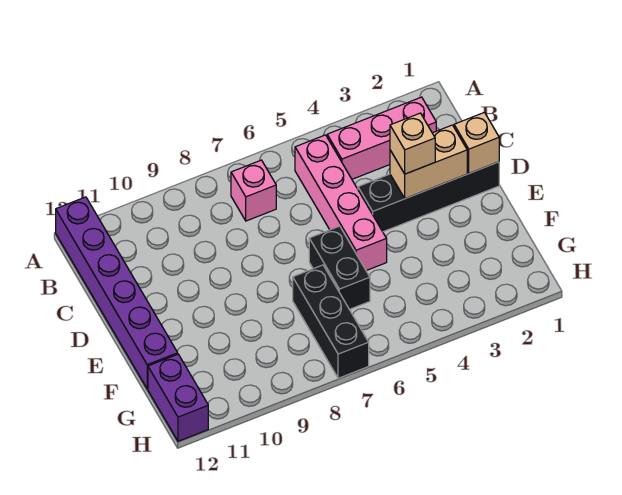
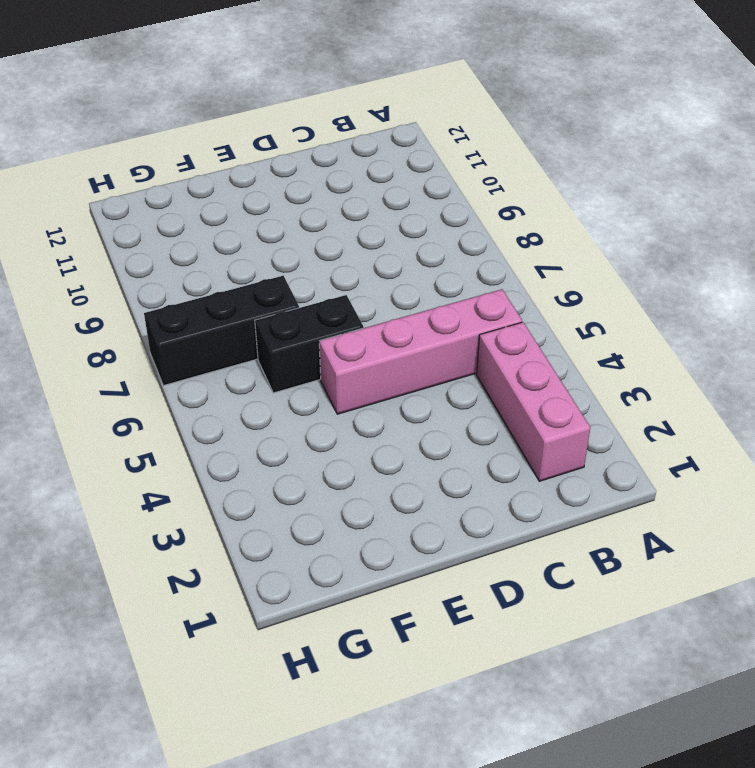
none -> purple 1x6 brick [56,197,178,389]
none -> pink 1x1 brick [231,160,276,221]

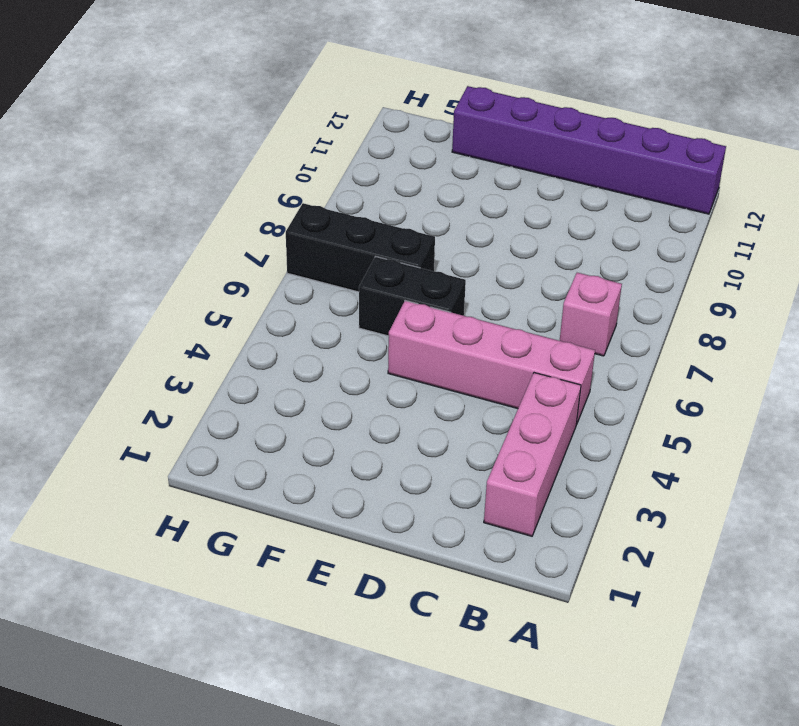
none -> black 1x4 brick [358,162,499,232]
none -> purple 1x2 brick [148,354,208,441]

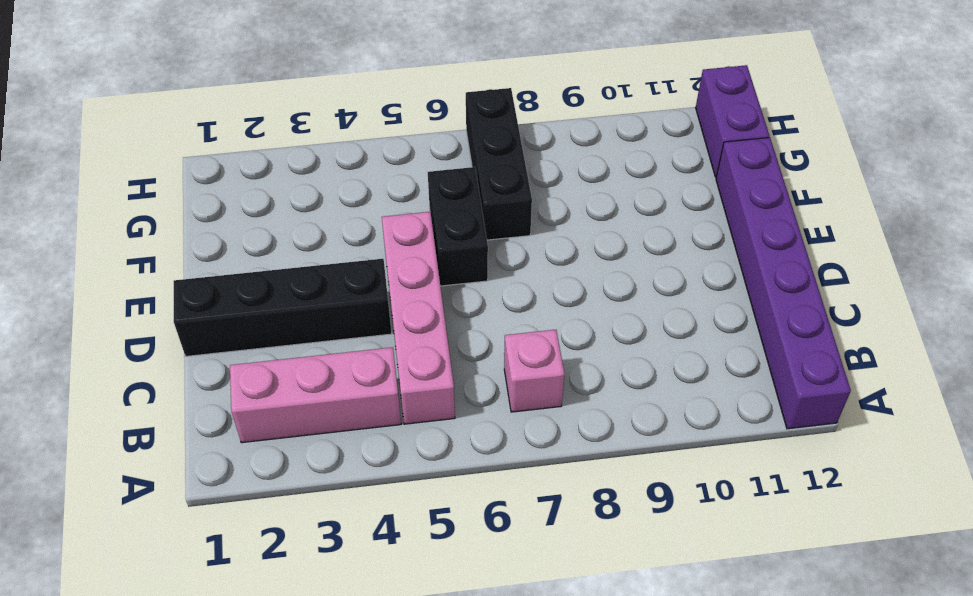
none -> tan 1x1 brick [454,112,499,173]
none -> tan 1x2 brick [390,125,467,199]

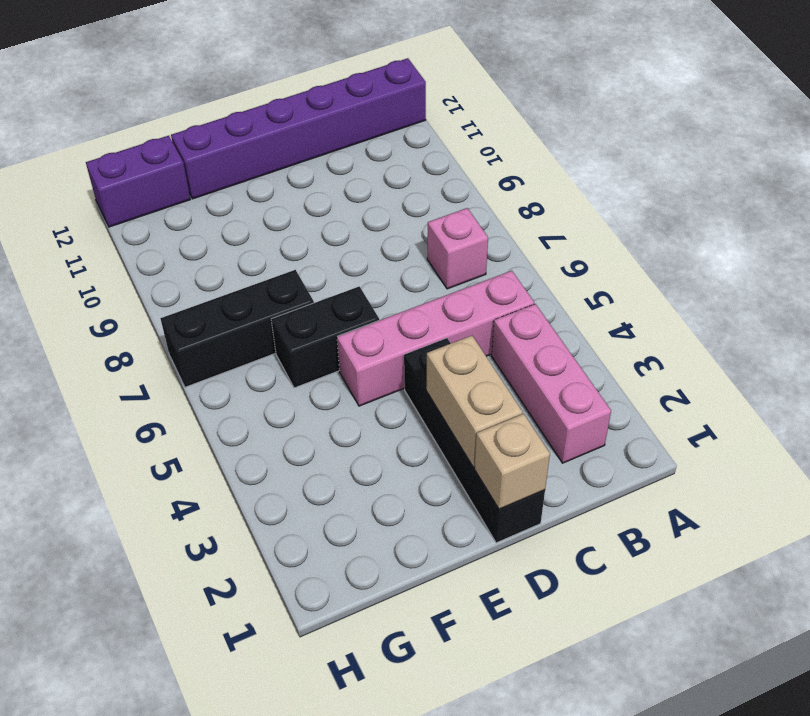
none -> tan 1x1 brick [390,113,435,174]

